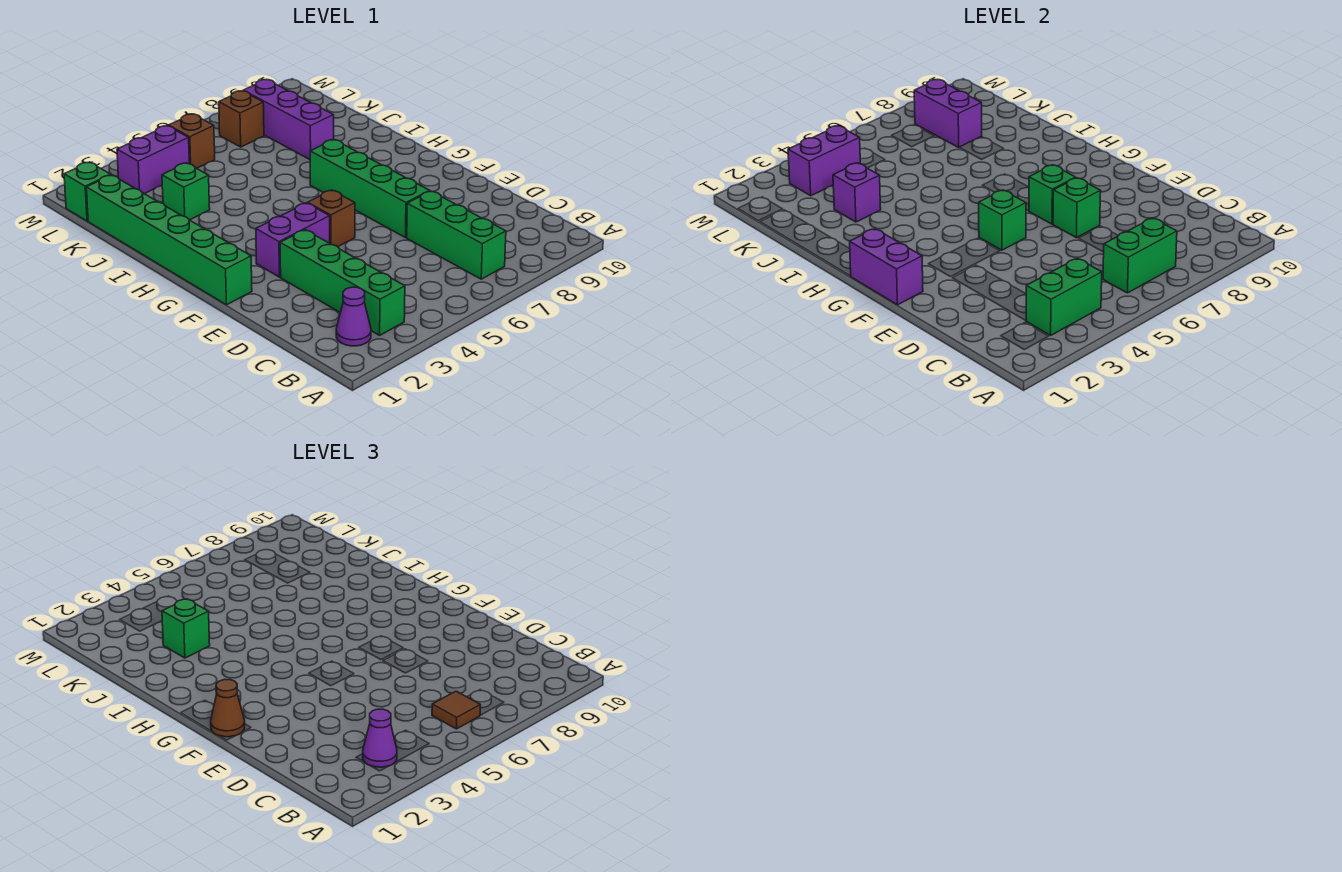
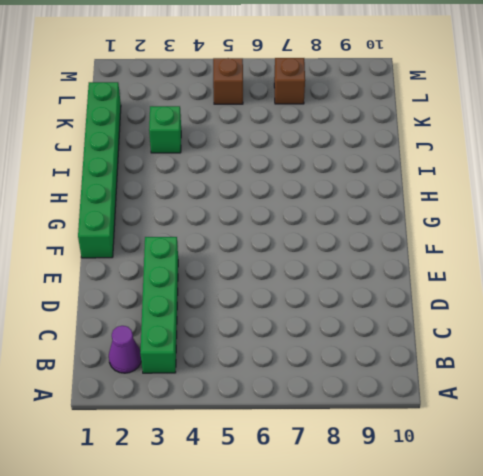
none -> green 1x3 brick [407,191,506,279]
none -> green 1x4 brick [310,140,429,238]
none -> purple 1x2 brick [256,203,330,277]

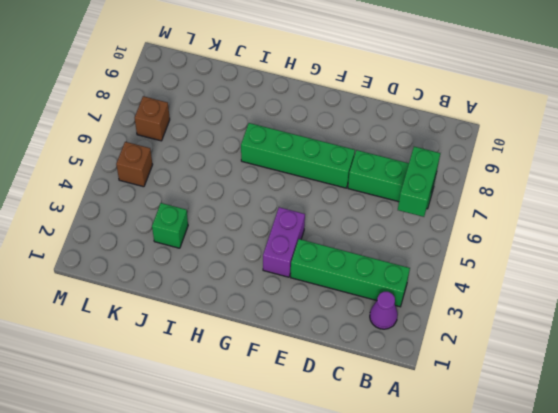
none -> green 1x6 brick [86,175,252,305]
none -> brown 1x1 brick [308,190,355,247]
none -> purple 1x3 brick [243,80,334,160]

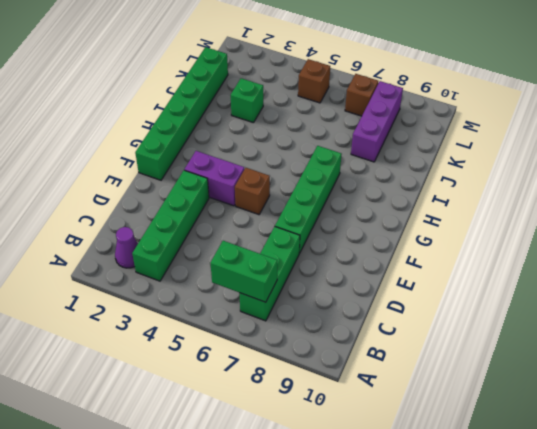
none -> green 1x1 brick [64,162,111,221]
none -> purple 1x2 brick [117,126,189,194]
none -> green 1x2 brick [1026,258,1102,335]

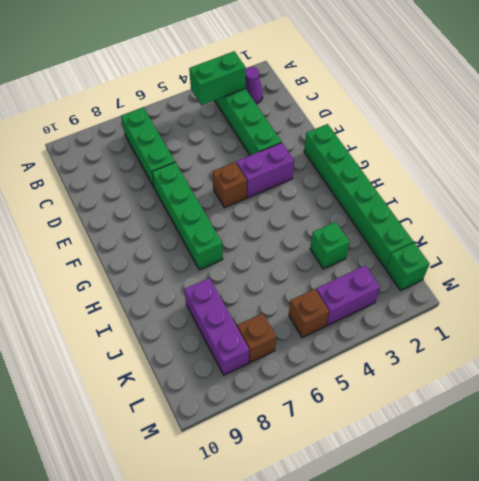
none -> green 1x2 brick [1103,218,1177,293]
none -> green 1x1 brick [1053,178,1100,238]
none -> purple 1x2 brick [850,229,923,305]

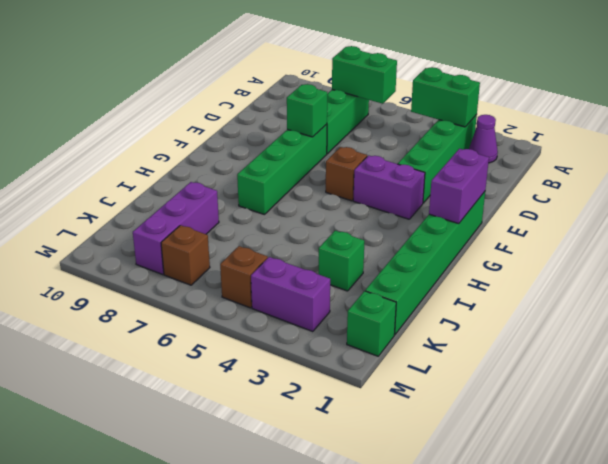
none -> green 1x1 brick [979,190,1026,250]
none -> green 1x1 brick [1029,165,1076,224]
none -> purple 1x1 brick [833,163,881,222]

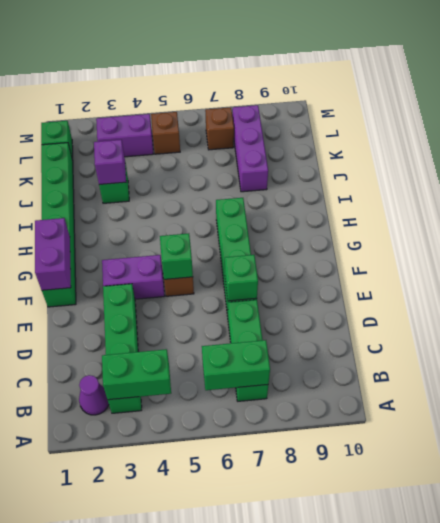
none -> green 1x1 brick [1029,165,1076,224]
none -> purple 1x2 brick [914,80,982,147]
none -> purple 1x2 brick [788,126,860,196]

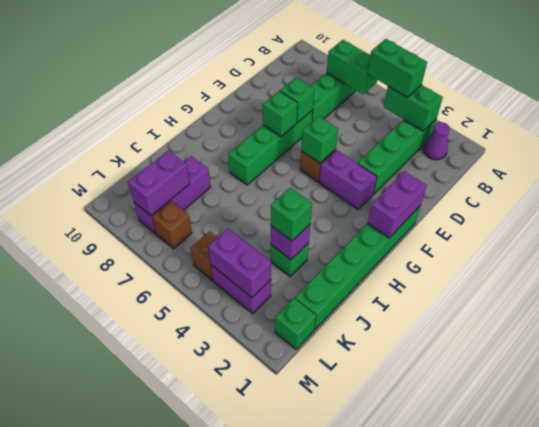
green 1x2 brick [368,39,427,98] -> none
none -> purple 1x1 cone [363,709,397,767]
none -> brown 1x1 tile [432,691,480,729]
none -> brown 1x1 cone [211,679,245,737]

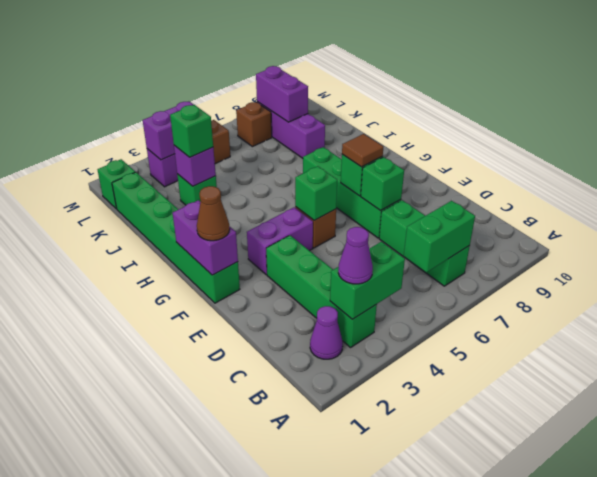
brown 1x1 tile [342,134,383,167] -> brown 1x1 tile moved to [432,691,480,729]

